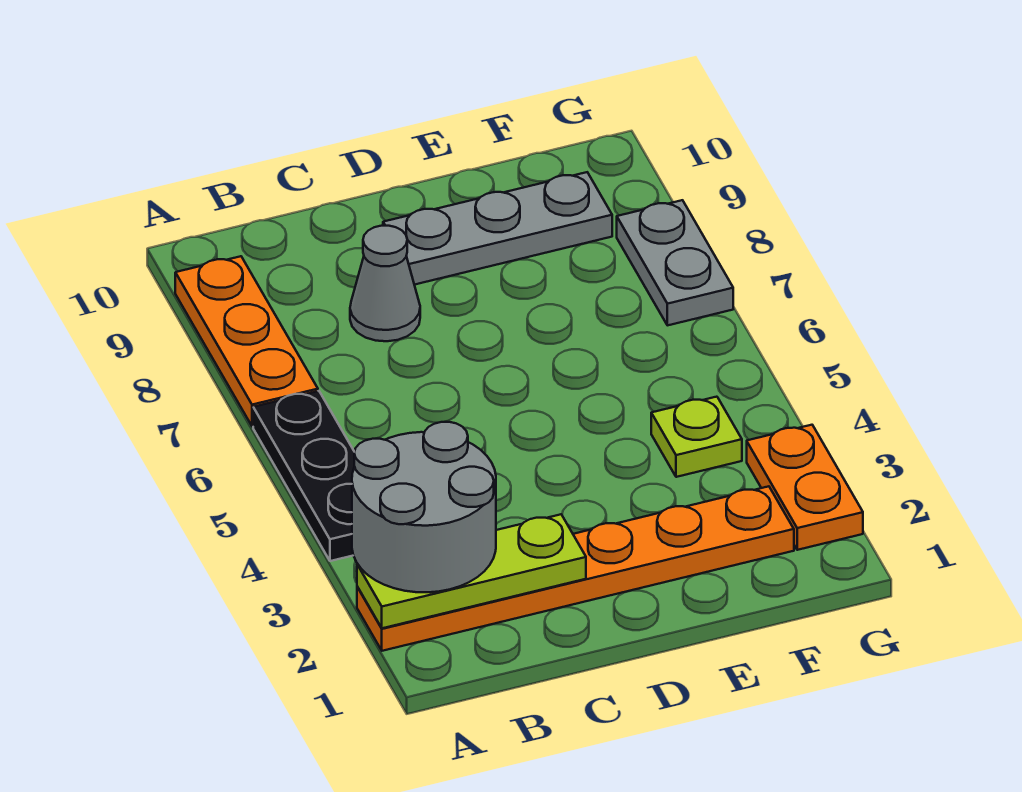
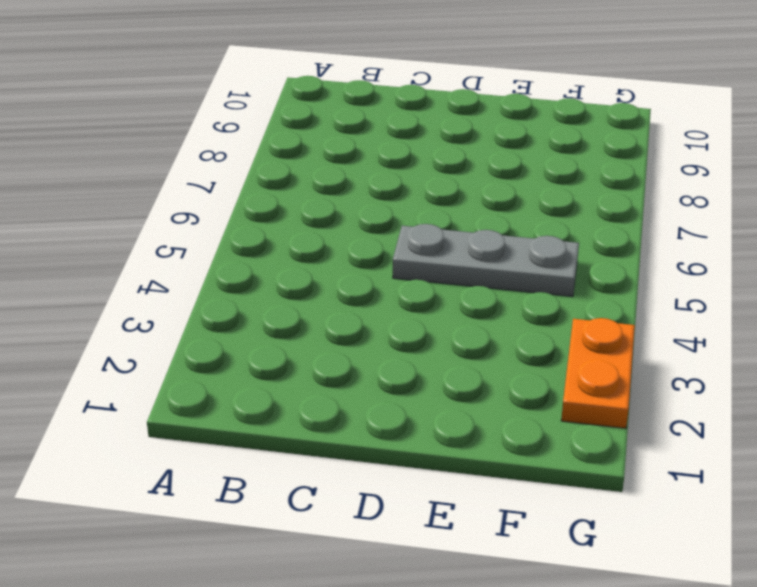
grey 1x3 plate [393,224,579,297] -> grey 1x3 plate moved to [383,172,612,285]
none -> orange 1x6 plate [357,486,794,651]
none -> black 1x3 plate [253,391,354,561]

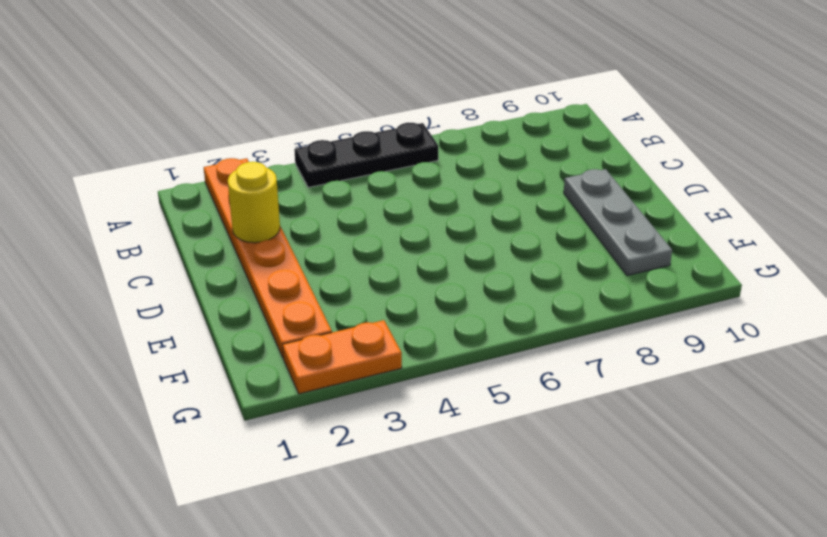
yellow 1x1 round brick [228,162,280,243] -> lime 1x3 plate [357,514,586,628]
none -> orange 1x3 plate [175,256,318,426]
none -> grey 1x1 cone [350,226,420,341]

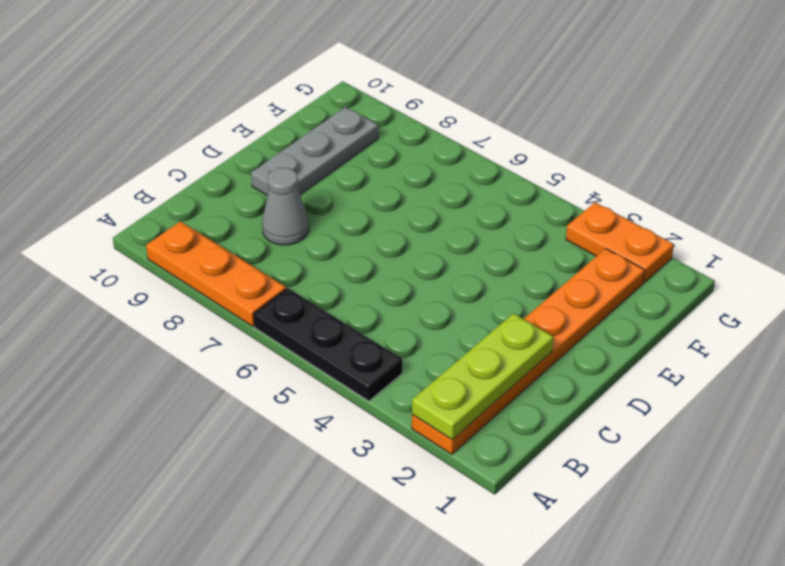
none -> lime 1x1 plate [651,397,742,477]
none -> grey 1x2 plate [617,200,733,325]

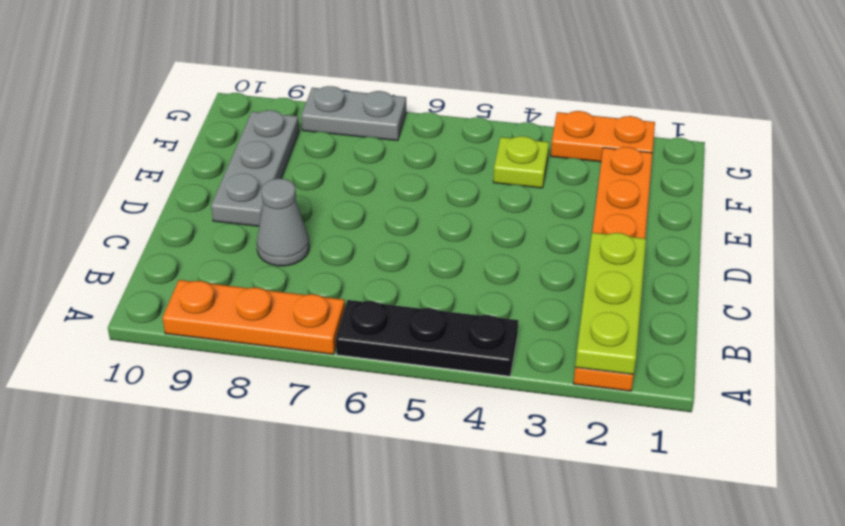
none -> grey 2x2 round brick [352,422,496,592]

